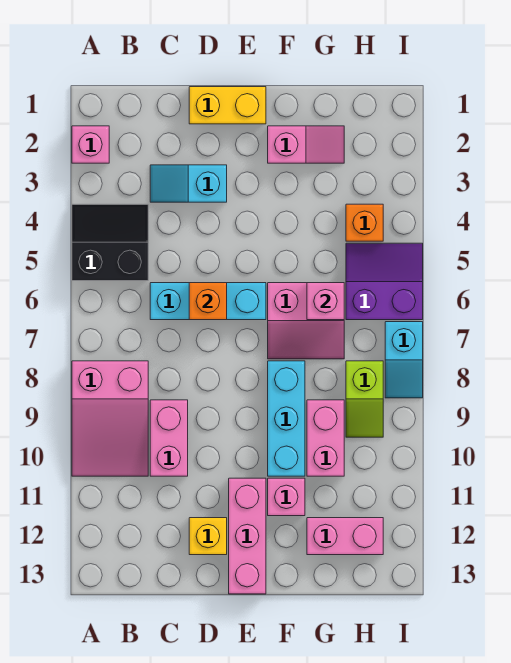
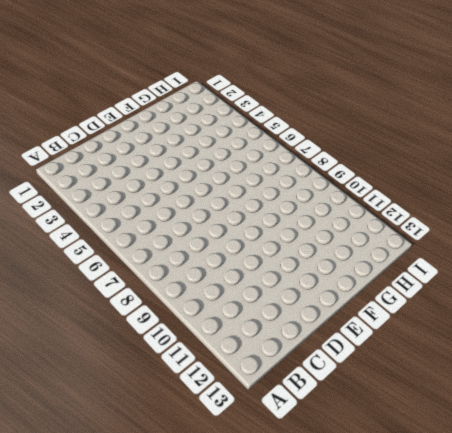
none -> pink 1x1 brick [72,126,109,163]
none -> black 2x2 slope [72,204,148,281]
none -> pink 2x3 slope [72,361,148,476]

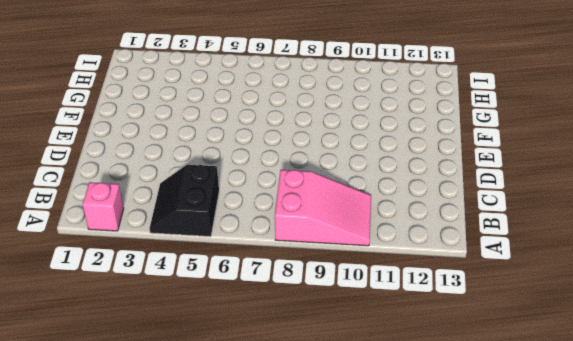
none -> cyan 1x2 slope [150,165,227,202]
none -> cyan 1x3 brick [150,283,266,320]
none -> pink 1x2 brick [150,400,188,476]

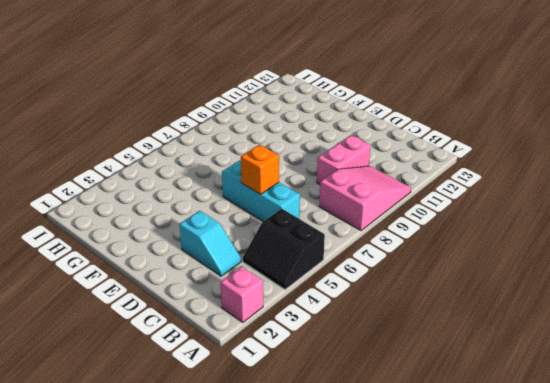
none -> yellow 1x2 brick [189,87,266,124]
none -> yellow 1x1 brick [189,518,227,555]
none -> pink 1x3 brick [229,478,266,594]

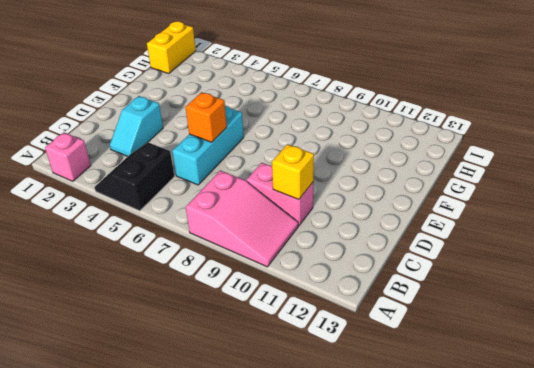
yellow 1x1 brick [272,144,314,200] -> yellow 1x1 brick moved to [189,518,227,555]
yellow 1x2 brick [147,21,196,74] -> yellow 1x2 brick moved to [189,87,266,124]
none -> pink 1x3 brick [229,478,266,594]
none -> pink 1x2 slope [268,126,344,163]
none -> pink 2x2 slope [268,283,344,359]

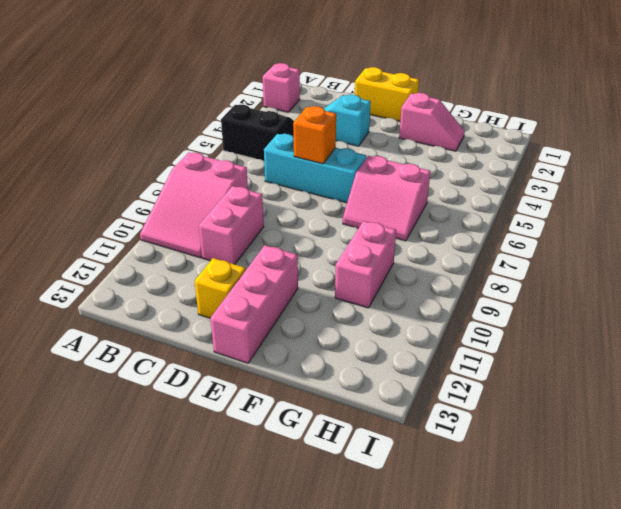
none -> cyan 1x3 brick [268,361,305,476]
none -> pink 1x1 brick [268,478,305,516]
none -> pink 1x2 brick [307,518,383,555]

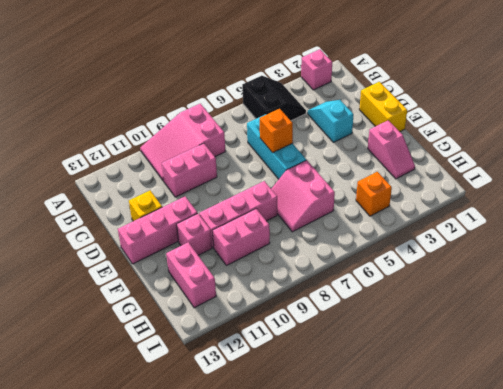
pink 1x3 brick [199,181,277,248] -> cyan 1x3 brick [268,361,305,476]
none -> purple 2x2 slope [346,243,423,320]
none -> lime 1x2 slope [346,361,383,437]
none -> cyan 1x2 slope [385,322,423,398]

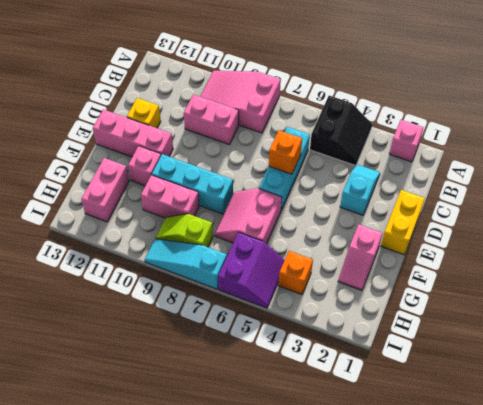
cyan 1x3 slope [145,239,227,289] -> cyan 1x2 slope [385,322,423,398]
none -> pink 1x1 brick [307,283,344,320]

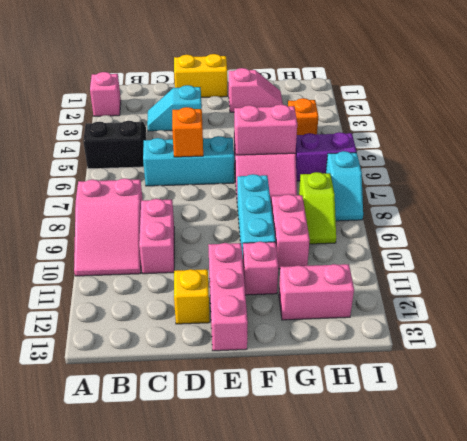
pink 1x2 brick [234,104,297,155] -> pink 1x1 brick [307,283,344,320]

